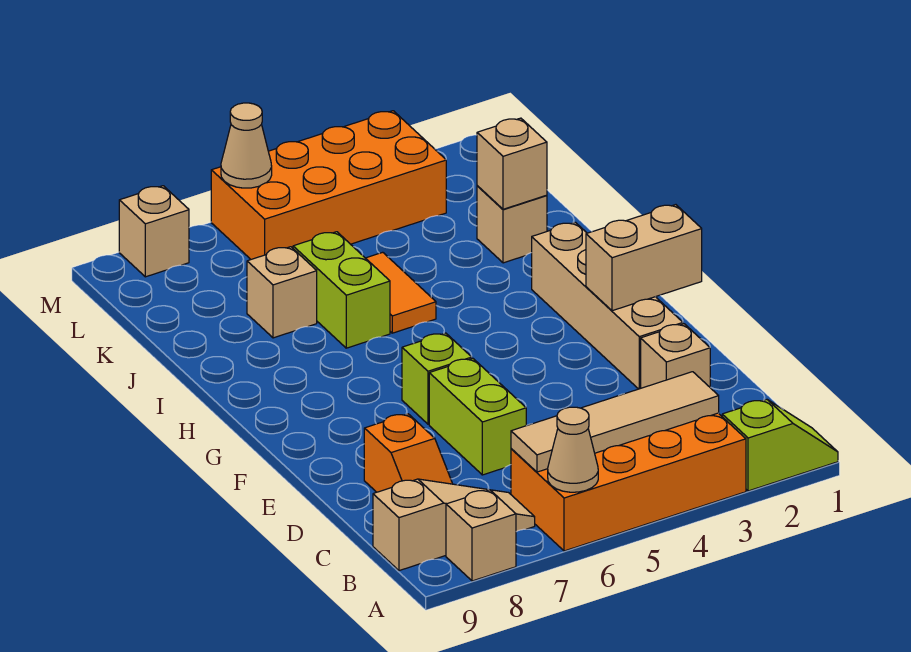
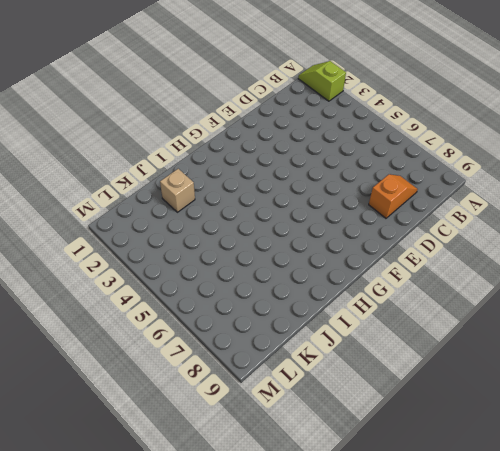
none -> orange 2x4 brick [511,413,746,551]
none -> tan 1x1 brick [446,490,516,581]
none -> tan 1x3 slope [373,479,535,571]

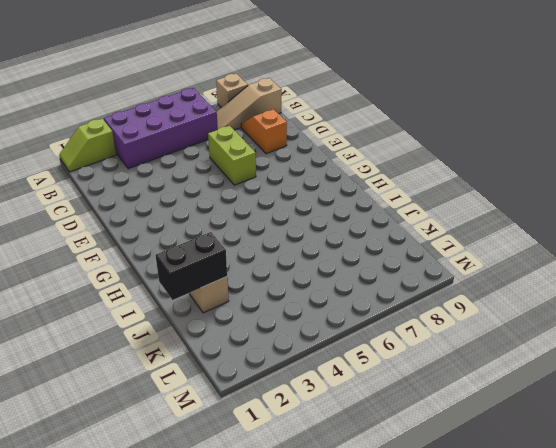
purple 2x4 brick [104,88,218,169] -> orange 2x4 brick [511,413,746,551]
black 1x2 brick [155,232,227,300] -> tan 1x1 brick [477,118,547,209]
none -> tan 1x1 brick [641,324,710,388]
none -> tan 1x4 brick [532,222,683,389]
none -> lime 1x1 brick [402,333,472,424]

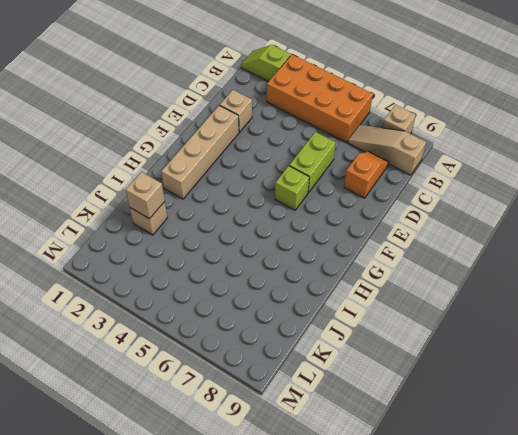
none -> orange 1x2 tile [366,252,436,333]
none -> lime 1x2 brick [293,232,390,348]
none -> tan 1x1 brick [247,247,317,338]

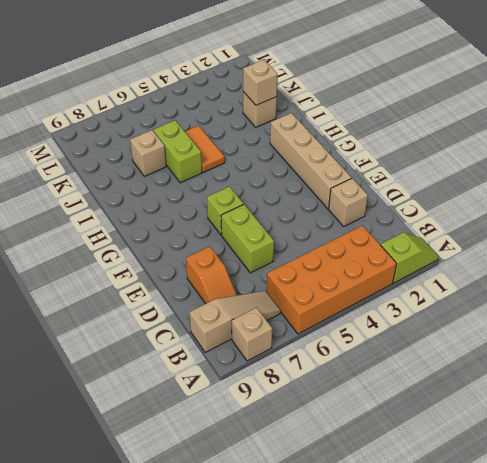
none -> orange 2x4 brick [211,111,446,259]
none -> tan 1x1 brick [119,186,189,277]
none -> tan 1x1 cone [548,407,598,492]

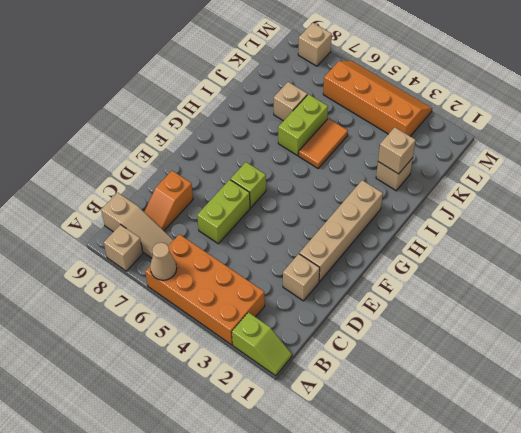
orange 2x4 slope [323,61,432,136] -> orange 2x4 brick [211,111,446,259]
none -> tan 1x4 tile [511,372,719,472]
none -> tan 1x2 brick [586,205,702,311]
none -> tan 1x1 cone [221,103,272,188]

